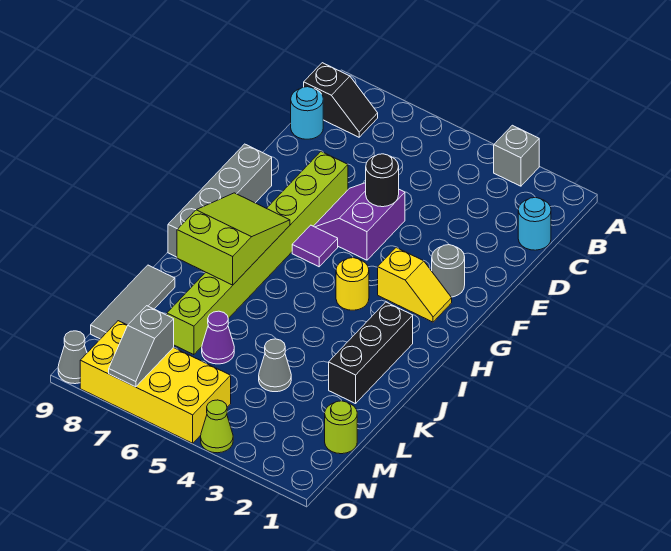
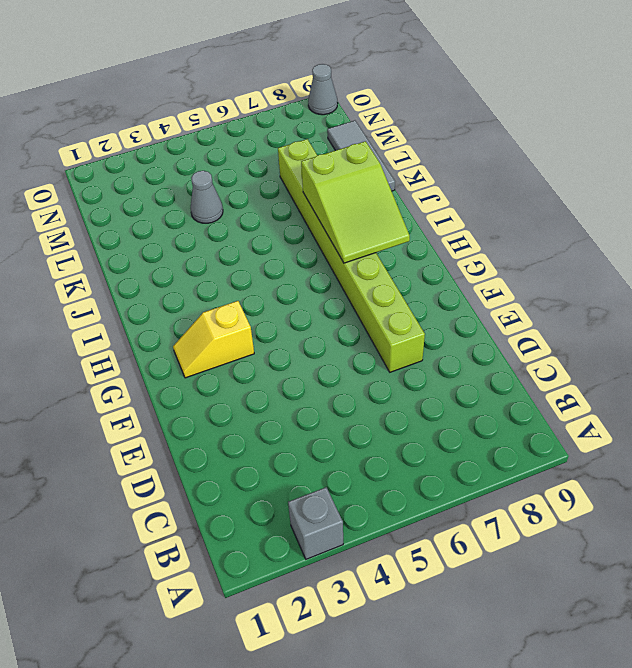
none -> black 1x2 slope [304,63,378,137]
none -> cyan 1x1 round brick [518,197,551,250]
none -> cyan 1x1 round brick [291,87,323,139]

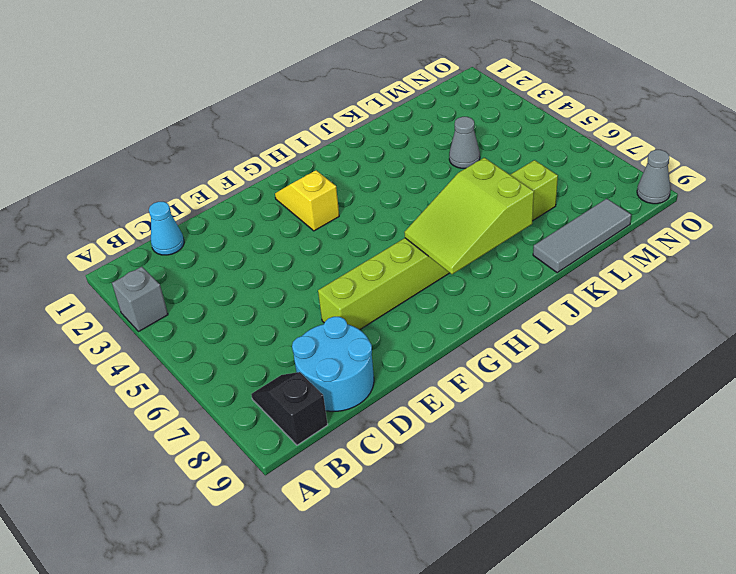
cyan 1x1 cone [149,202,184,255] -> cyan 1x1 round brick [518,197,551,250]
cyan 2x2 round brick [292,317,374,411] -> cyan 1x1 round brick [291,87,323,139]
none -> purple 2x2 slope [314,183,405,260]
none -> grey 1x1 round brick [432,245,465,297]
none -> grey 1x4 brick [168,144,272,257]

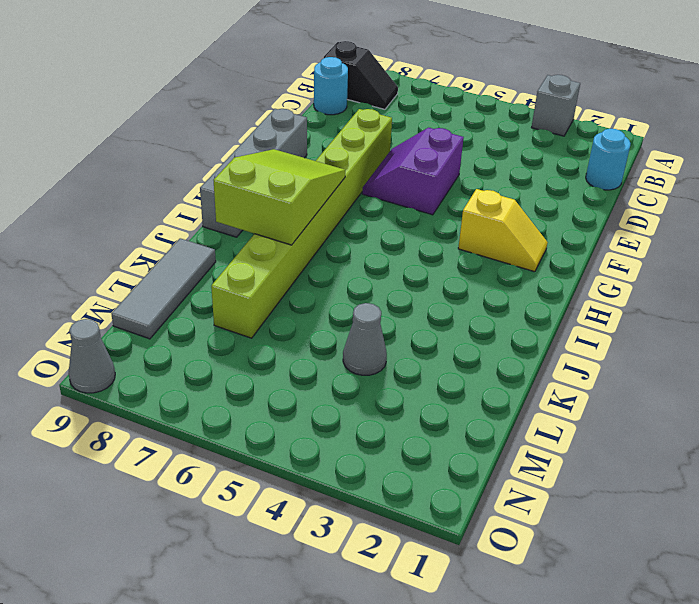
none -> grey 1x1 round brick [432,245,465,297]
none -> purple 1x1 tile [292,225,338,267]
none -> yellow 1x1 round brick [336,258,369,310]

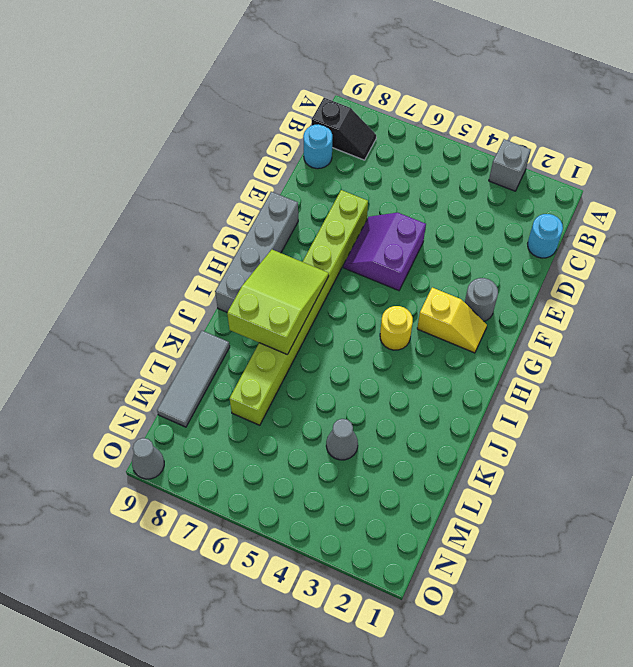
none -> purple 1x1 tile [292,225,338,267]
none -> black 1x3 brick [329,302,413,404]
none -> purple 1x1 cone [202,311,234,364]

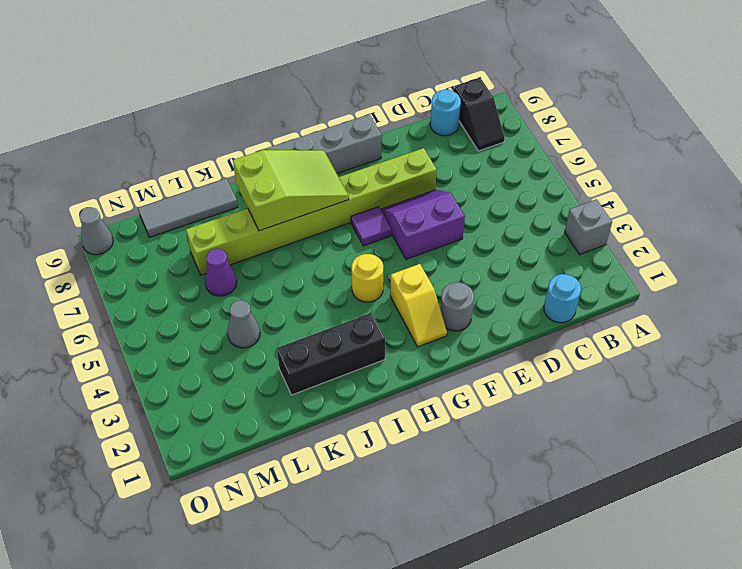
none -> lime 1x1 round brick [325,401,357,454]
none -> yellow 2x4 brick [80,321,231,443]
none -> lime 1x1 cone [201,400,233,453]

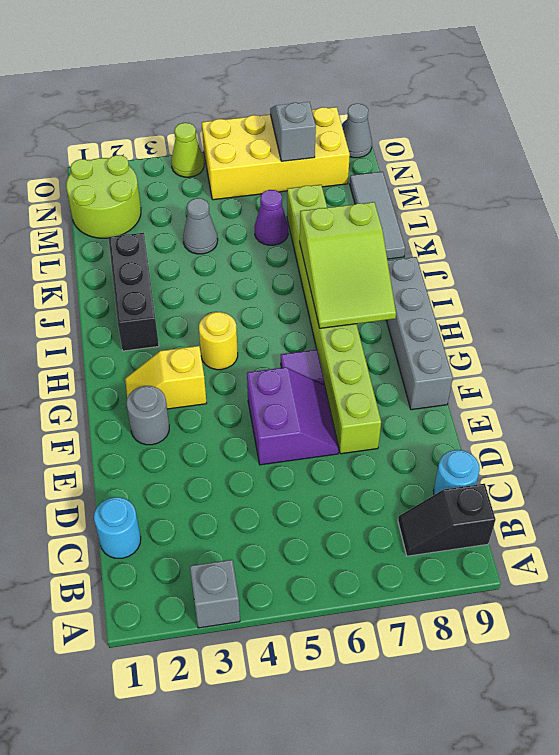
lime 2x2 round brick [66,155,141,238] -> lime 1x1 round brick [325,401,357,454]
none -> black 1x1 round brick [366,154,399,207]

